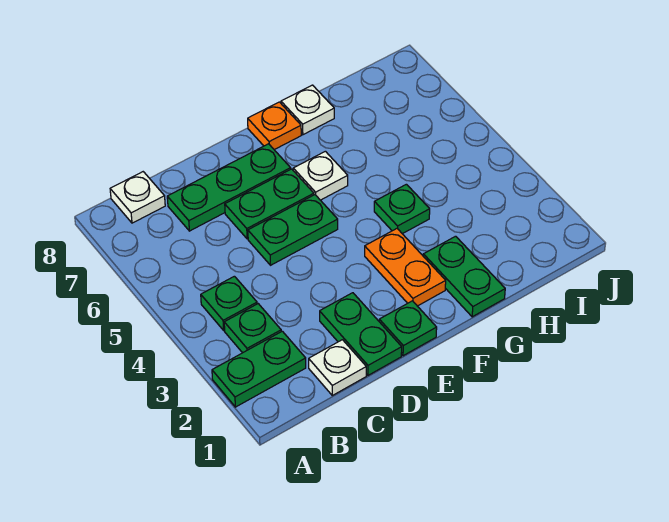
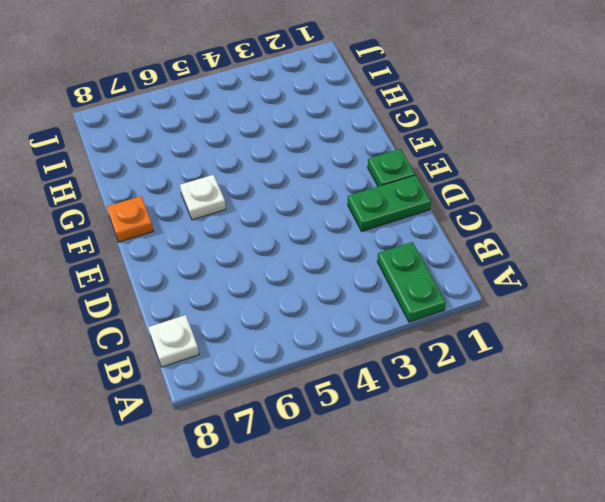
none -> green 1x1 plate [224,304,281,353]
none -> green 1x1 plate [201,276,257,330]
none -> white 1x1 plate [309,340,366,395]

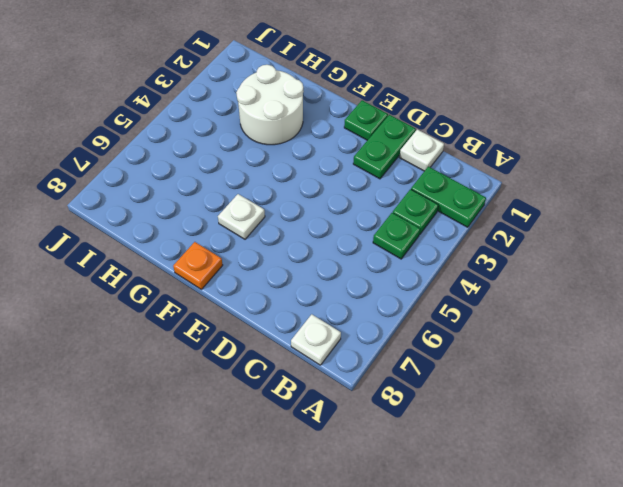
white 2x2 round brick [236,65,304,145] -> green 1x2 plate [423,236,505,317]
none -> green 1x3 plate [167,144,291,231]
none -> green 1x2 plate [248,195,338,265]
none -> green 1x2 plate [225,169,314,239]

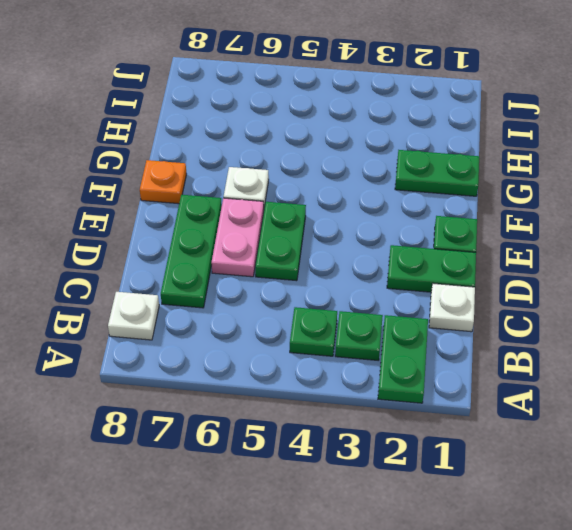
pink 1x2 plate [211,198,264,277] -> green 1x2 plate [225,169,314,239]
none -> orange 1x2 plate [365,229,446,306]
none -> green 1x1 plate [374,184,430,234]
none -> white 1x1 plate [281,85,334,135]

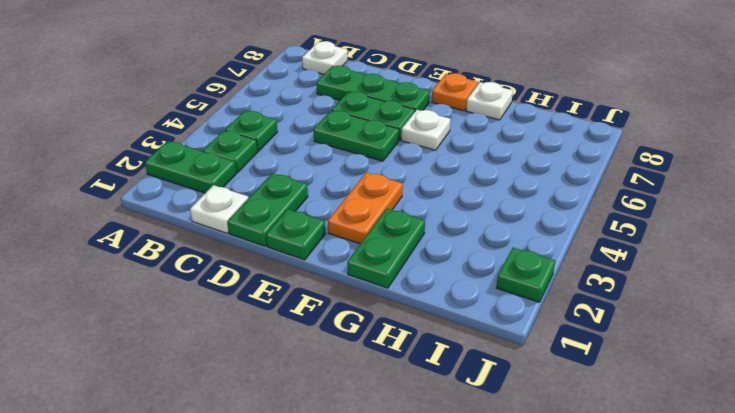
green 1x1 plate [496,248,555,302] -> green 1x1 plate moved to [374,184,430,234]

